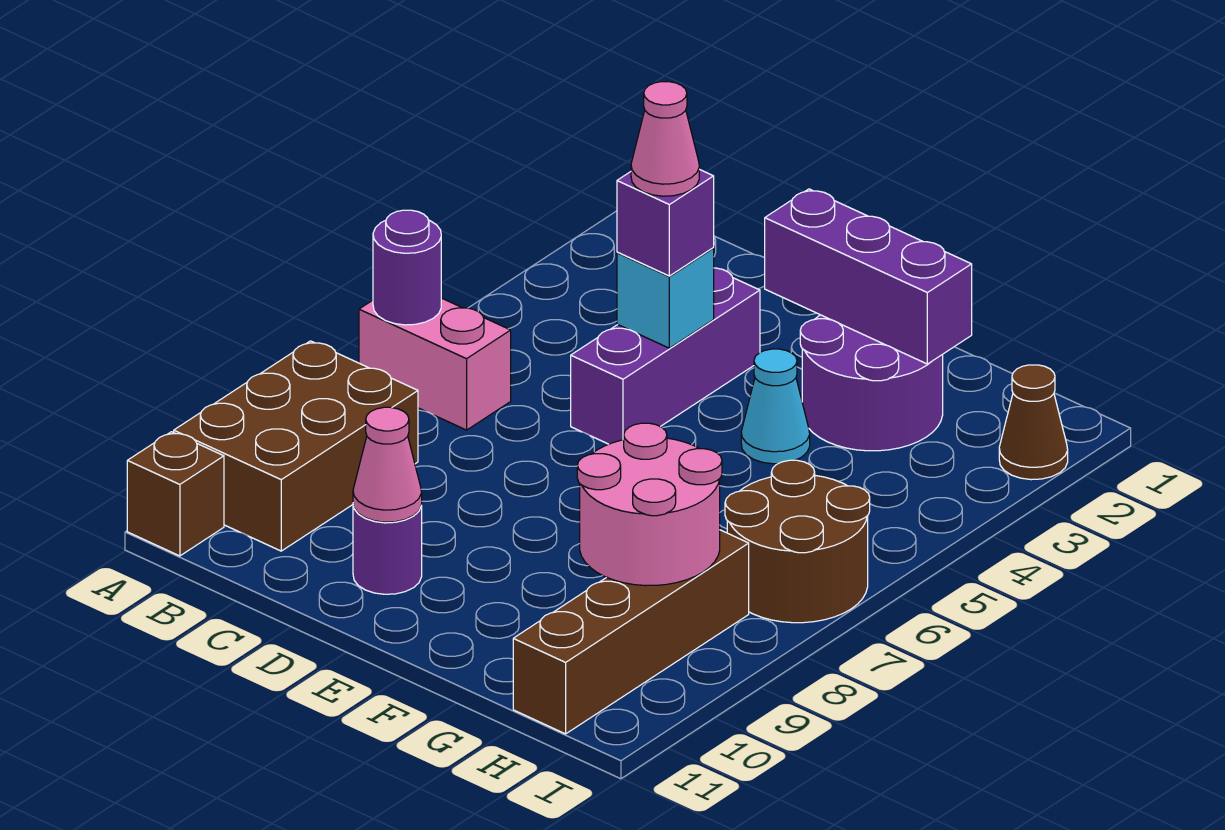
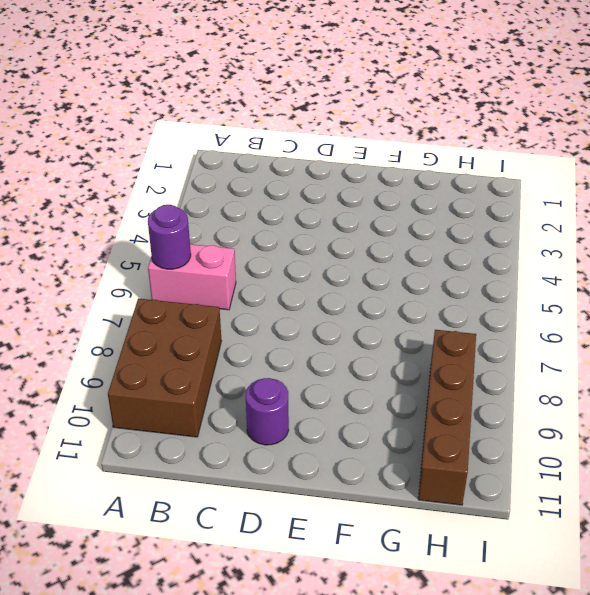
none -> brown 1x1 brick [127,432,224,556]
none -> purple 1x3 brick [571,268,760,444]
none -> purple 2x2 round brick [800,315,943,451]

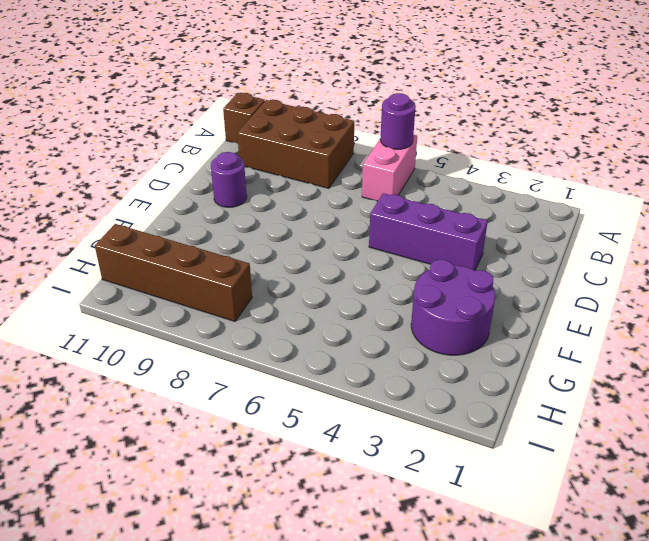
none -> cyan 1x1 cone [741,349,810,464]
none -> brown 2x2 round brick [725,460,870,623]
none -> brown 1x1 cone [999,365,1068,480]

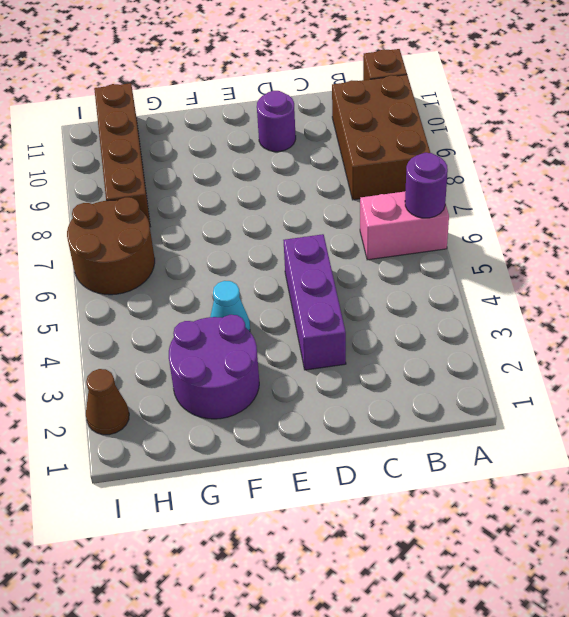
none -> cyan 1x1 brick [617,248,714,348]
none -> pink 1x1 cone [353,407,422,522]
none -> purple 1x3 brick [765,189,972,364]

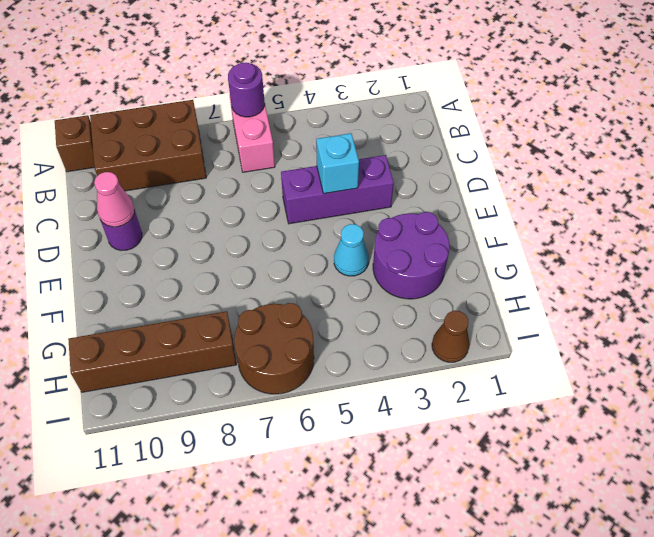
none -> purple 1x3 brick [765,189,972,364]
none -> pink 2x2 round brick [577,423,722,586]
none -> purple 1x1 brick [617,169,714,276]

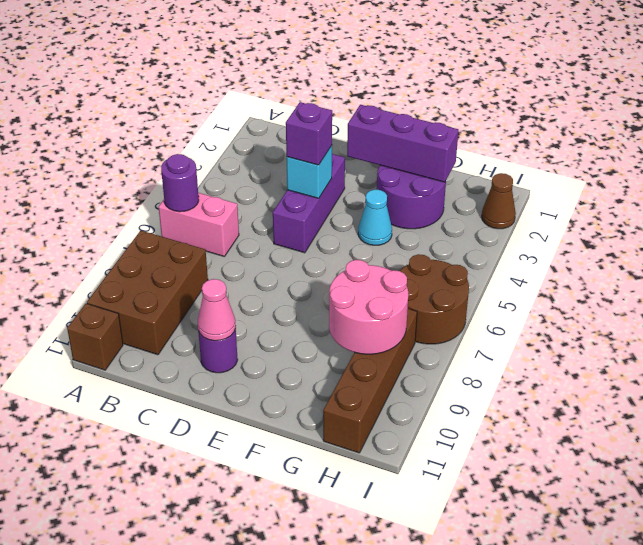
none -> pink 1x1 cone [631,82,699,196]

